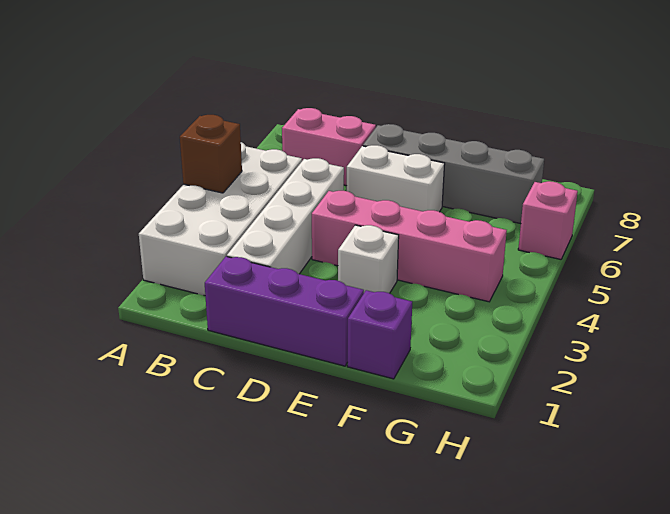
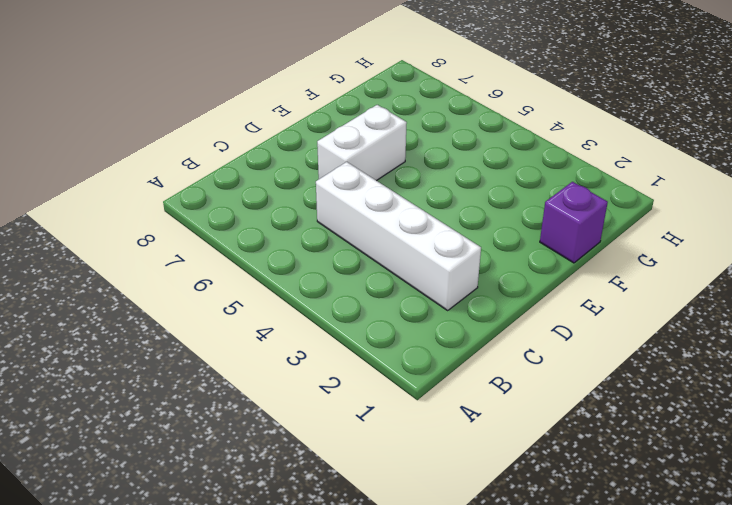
none -> white 2x4 brick [139,142,302,296]
none -> pink 1x2 brick [282,108,376,186]

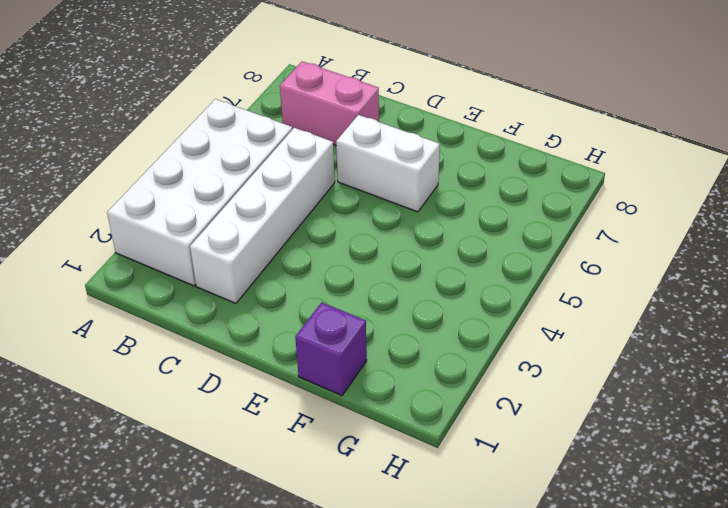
none -> purple 1x3 brick [205,256,364,366]
none -> pink 1x4 brick [312,191,507,302]

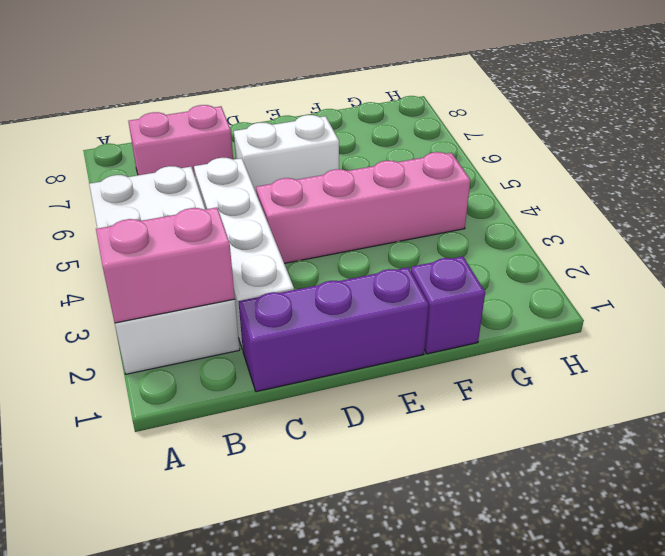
pink 1x2 brick [96,207,235,323] -> none
none -> grey 1x4 brick [363,124,544,224]
none -> white 1x1 brick [338,225,399,293]

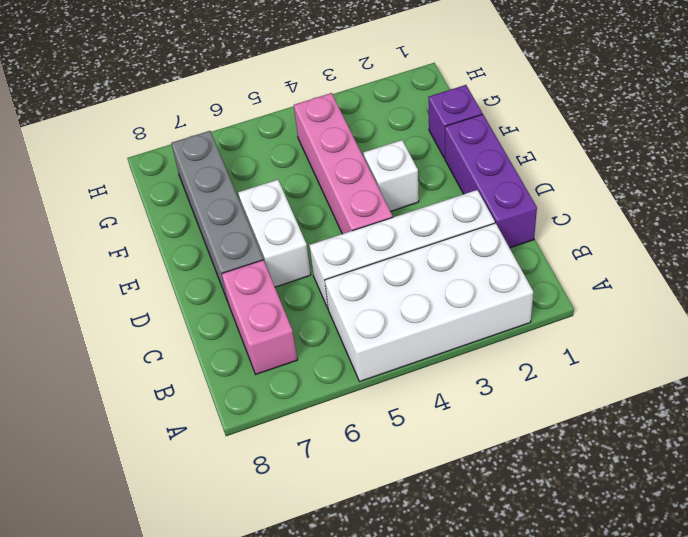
none -> pink 1x1 brick [518,181,578,259]
none -> brown 1x1 brick [180,115,242,193]

